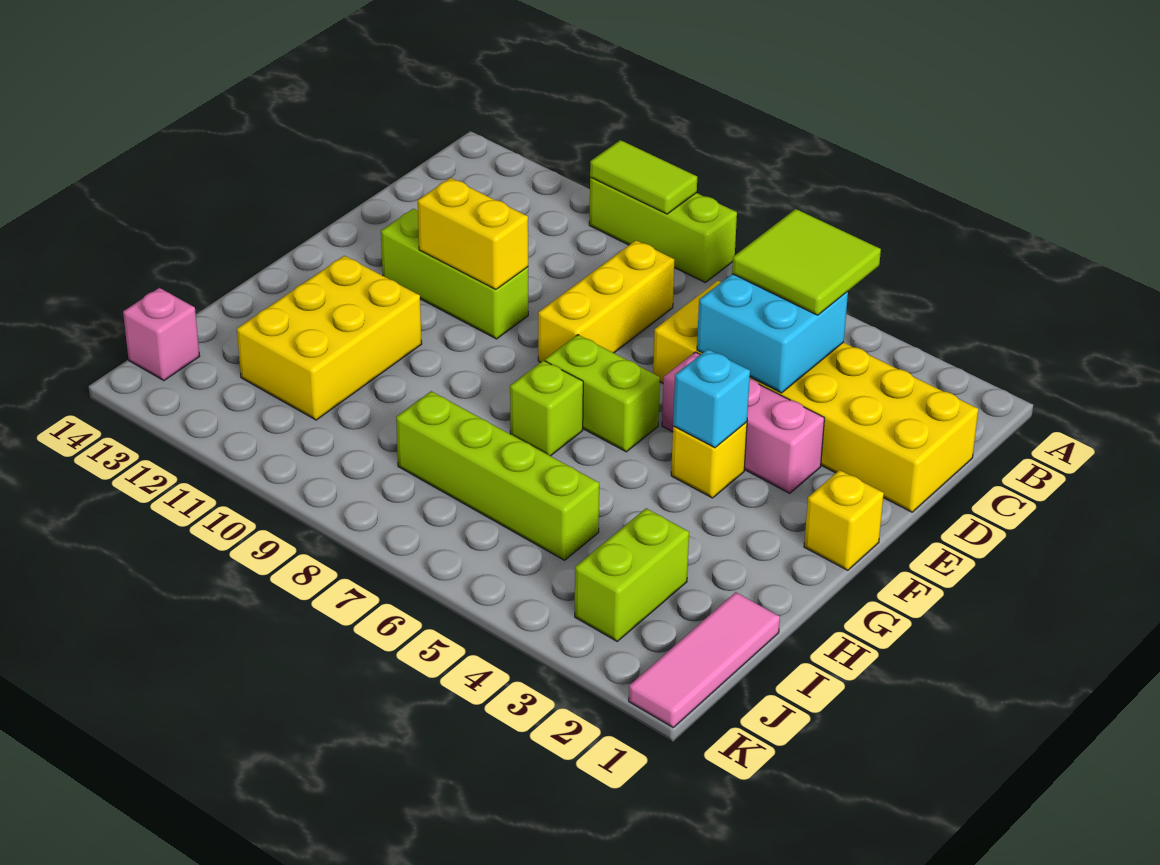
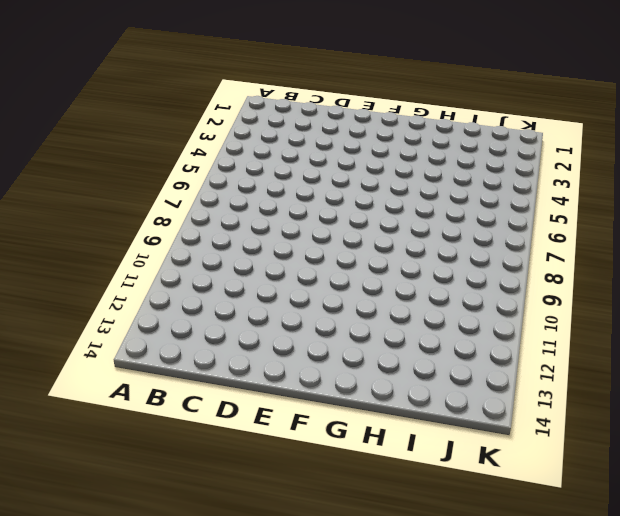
none -> lime 1x3 brick [589,177,737,282]
none -> yellow 2x6 brick [653,281,978,512]
none -> yellow 1x3 brick [538,240,674,362]

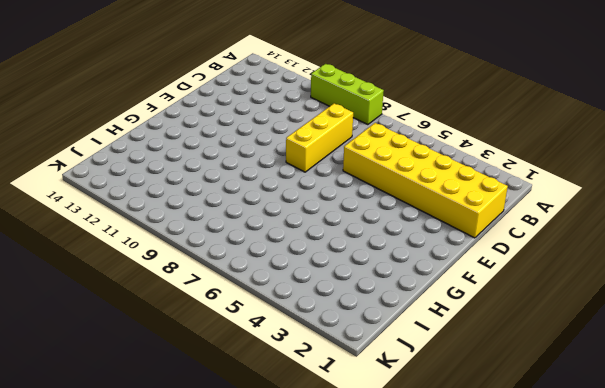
none -> pink 1x3 brick [662,352,824,493]
none -> lime 1x3 brick [381,209,528,339]
none -> yellow 1x1 brick [804,470,884,570]

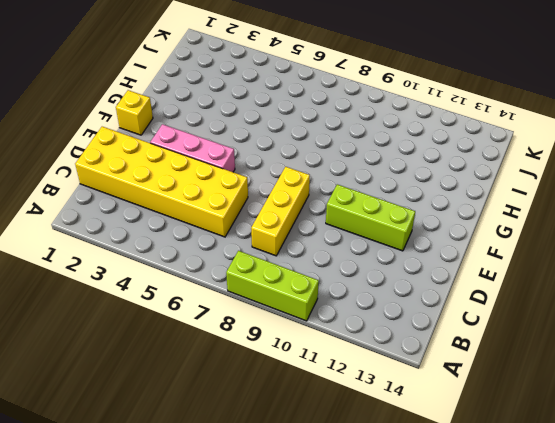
none -> yellow 1x1 brick [671,422,747,498]
none -> lime 1x2 brick [545,335,660,452]
none -> lime 1x1 brick [510,361,583,456]

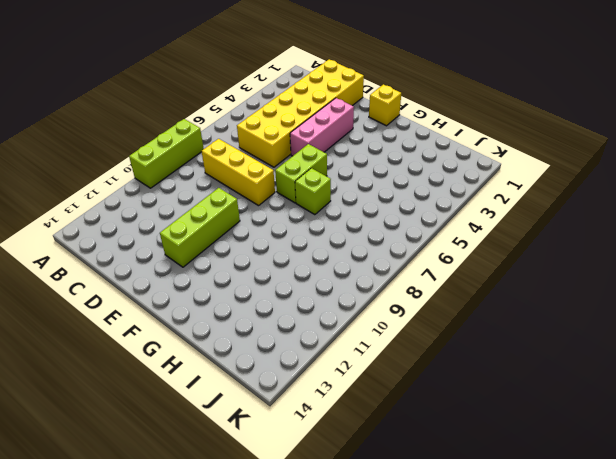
none -> yellow 1x1 brick [671,422,747,498]
none -> yellow 2x3 brick [237,256,422,420]
none -> pink 1x3 tile [629,592,780,727]

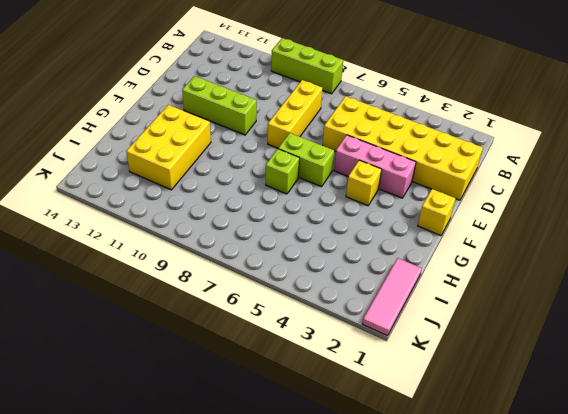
none -> lime 1x2 brick [575,508,689,641]
none -> lime 1x4 brick [396,391,599,560]
none -> pink 1x1 brick [123,288,200,381]

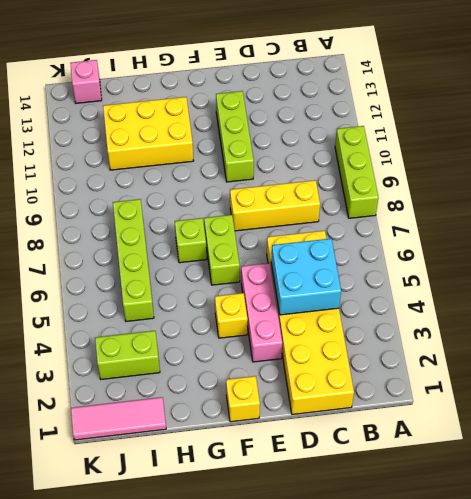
none -> lime 1x2 tile [590,140,697,214]
none -> yellow 1x2 brick [418,178,528,289]
none -> cyan 1x1 brick [673,349,750,448]

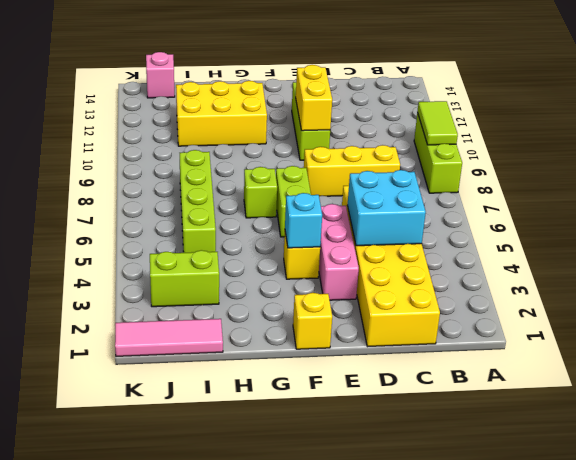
none -> lime 2x2 tile [732,209,881,315]

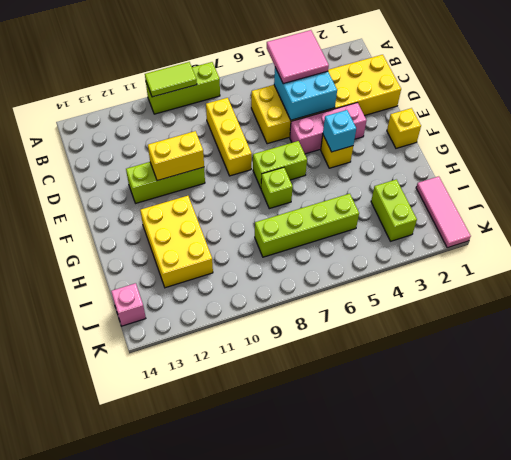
pink 2x2 tile [267,30,329,84] -> lime 2x2 tile [732,209,881,315]

